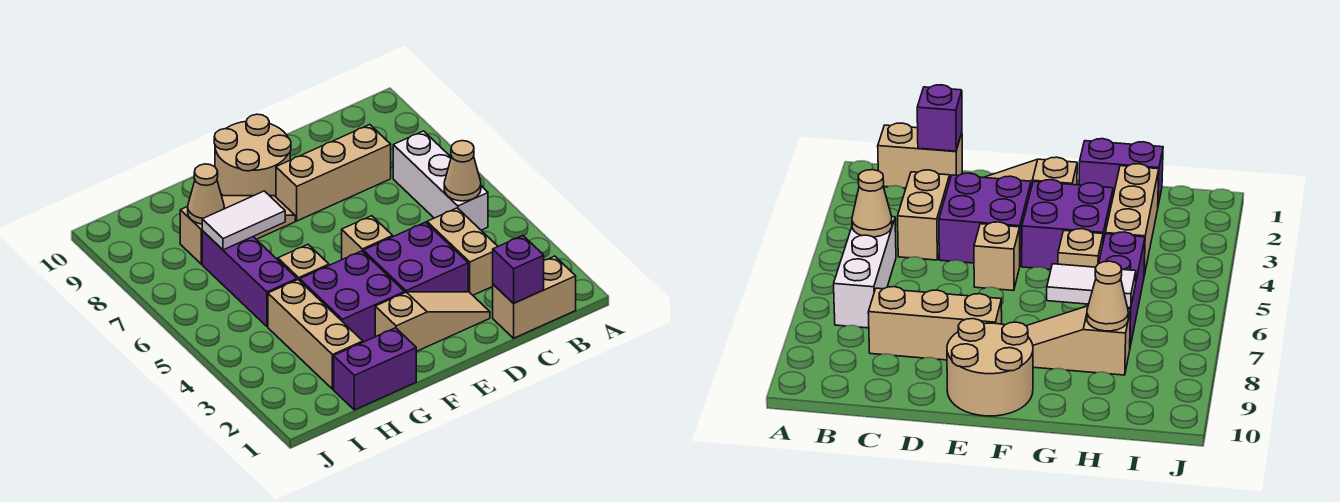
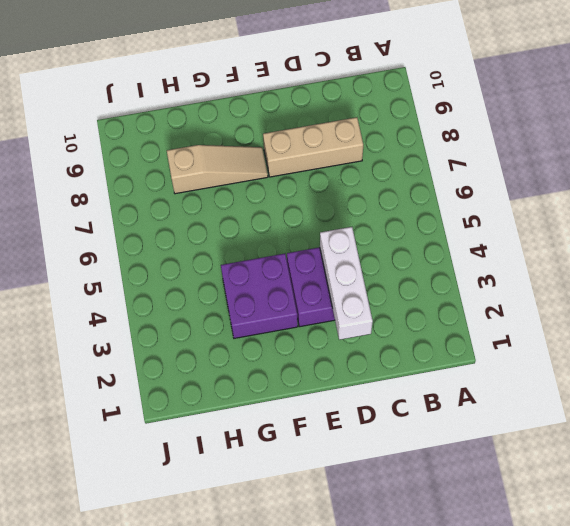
white 1x3 brick [320,227,373,340] -> white 1x3 brick moved to [393,131,488,230]
none -> tan 1x2 brick [493,256,576,338]
none -> tan 1x2 brick [427,208,498,295]
none -> tan 1x3 slope [375,292,490,352]

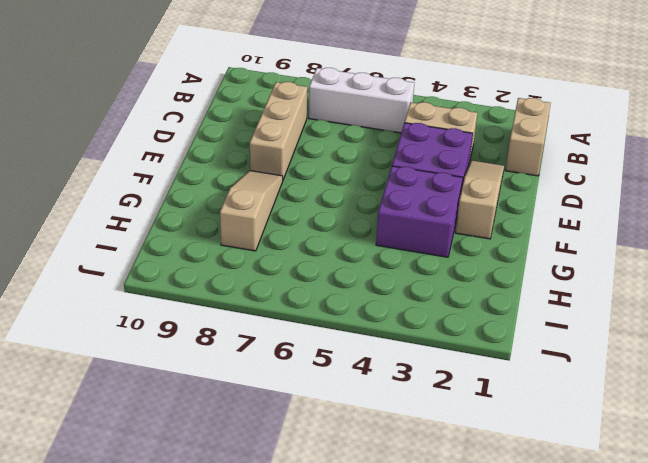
none -> tan 1x1 brick [342,216,393,260]
none -> tan 2x2 round brick [214,114,291,197]
none -> purple 1x2 brick [334,328,416,410]

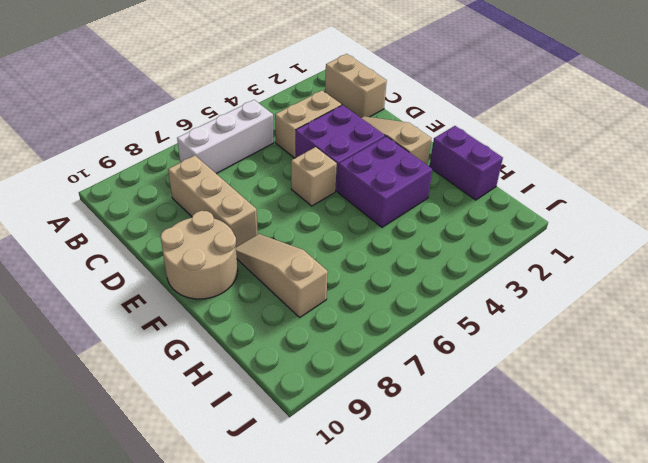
none -> tan 1x1 brick [278,245,329,281]
none -> tan 1x3 brick [268,280,363,389]
none -> purple 1x3 brick [202,231,297,326]

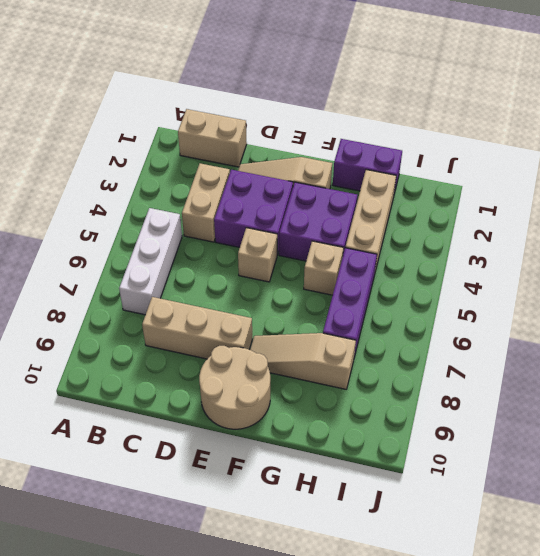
none -> tan 1x1 cone [444,141,481,201]
none -> purple 1x1 brick [493,236,544,303]
none -> white 1x2 tile [202,191,285,250]

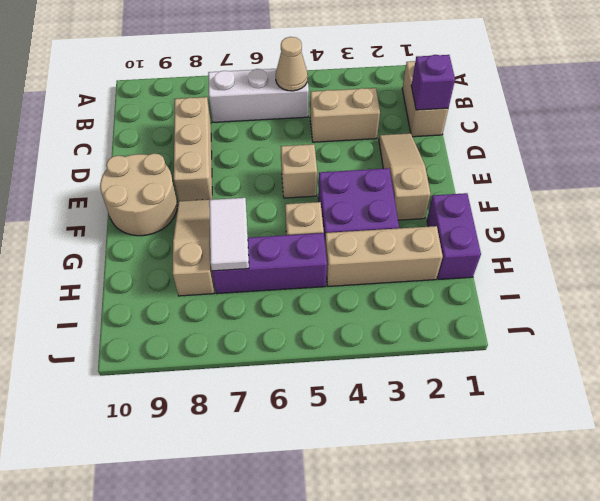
none -> purple 2x2 brick [363,222,468,293]
none -> tan 1x1 cone [188,164,224,224]

